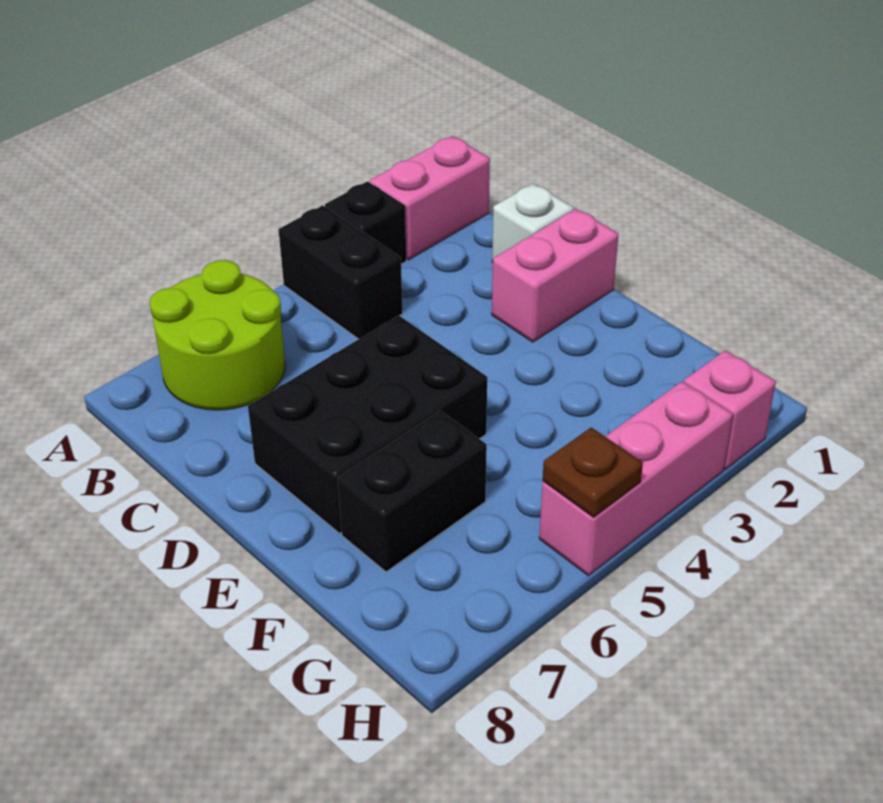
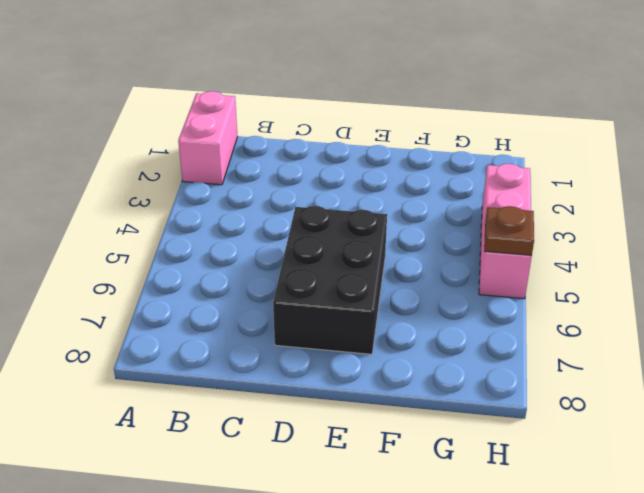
none -> black 1x1 brick [325,181,406,264]
none -> black 1x2 brick [278,205,403,339]

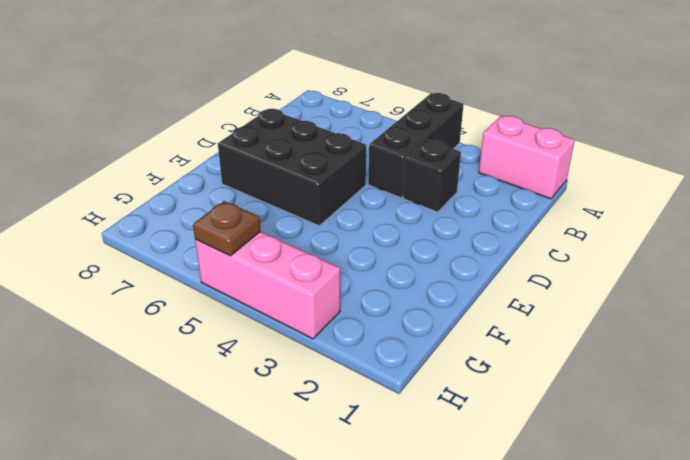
black 1x3 brick [368,93,464,198] -> black 1x2 brick [278,205,403,339]
black 1x1 brick [403,139,461,212] -> black 1x1 brick moved to [325,181,406,264]
none -> lime 2x2 round brick [150,260,285,410]
none -> white 1x1 brick [492,184,574,262]

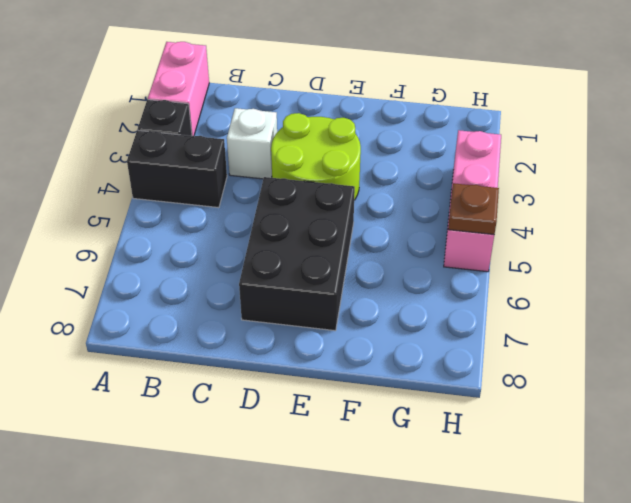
white 1x1 brick [227,108,277,179] -> white 1x1 brick moved to [492,184,574,262]
lime 2x2 round brick [271,113,361,200] -> lime 2x2 round brick moved to [150,260,285,410]
none -> pink 1x2 brick [492,209,618,342]
none -> black 1x2 brick [338,411,487,572]

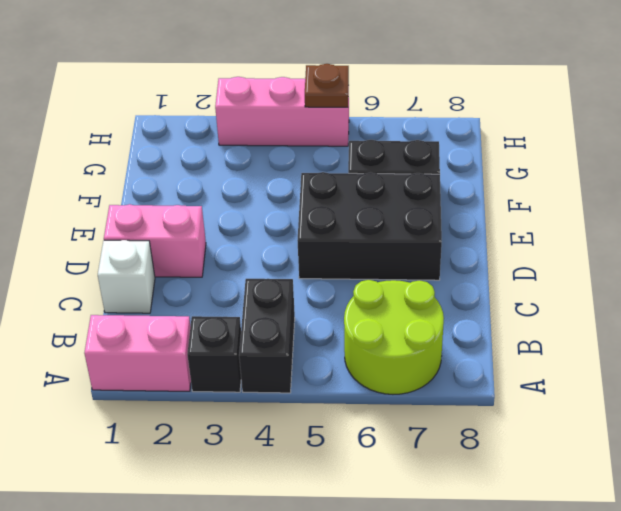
none -> pink 1x1 brick [684,350,776,469]

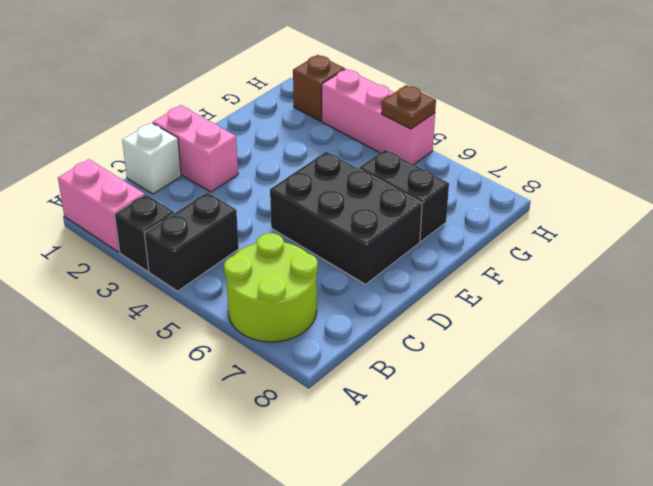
brown 1x1 brick [293,55,345,121] -> pink 1x1 brick [684,350,776,469]

